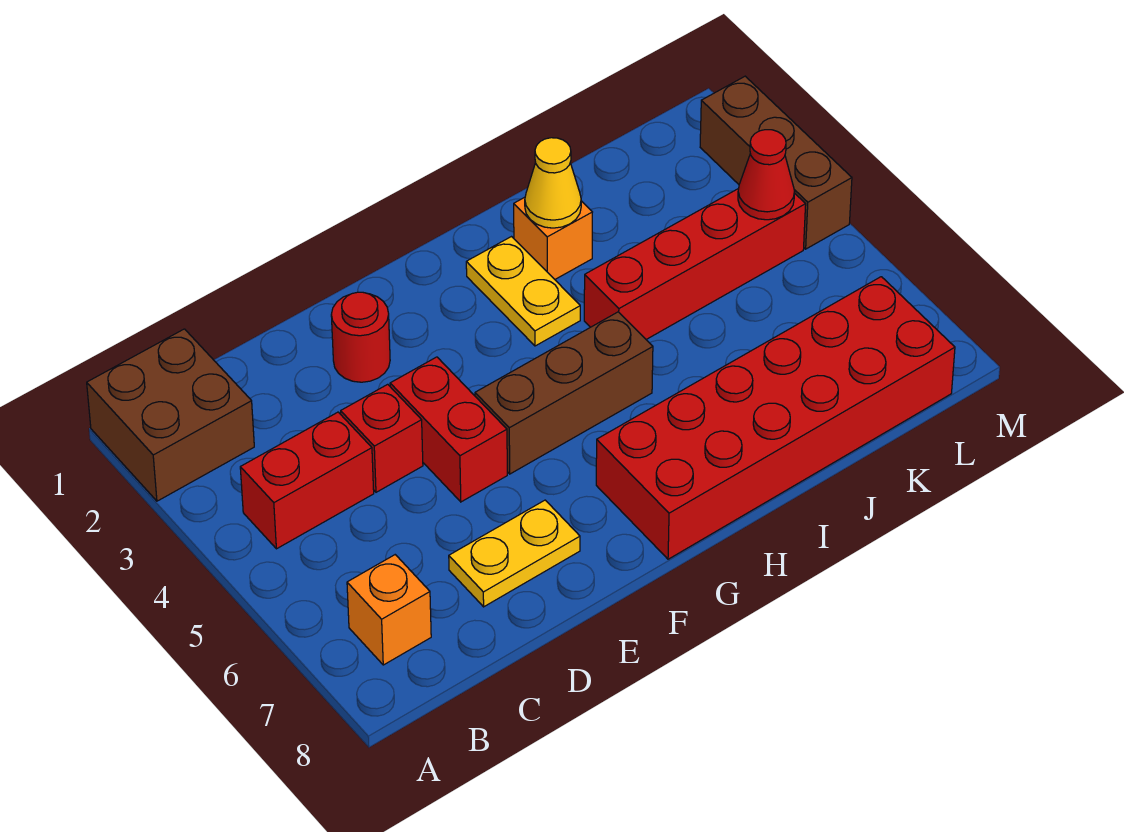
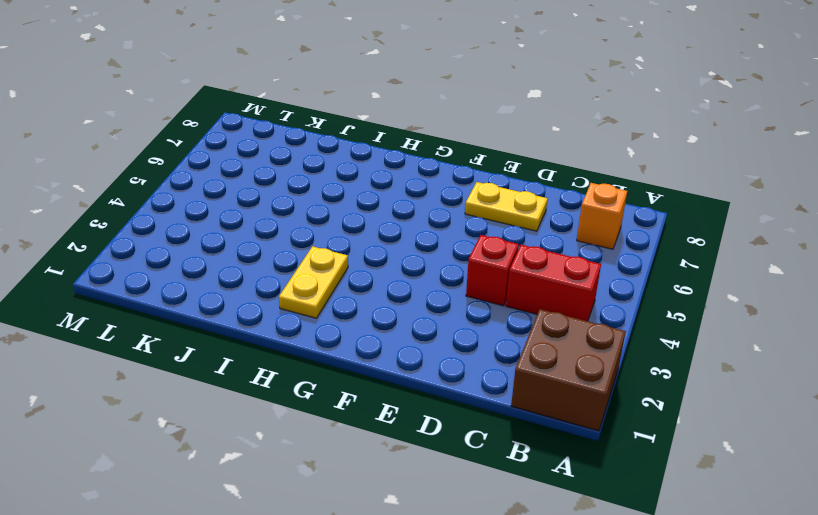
none -> red 1x1 round brick [331,292,390,382]
none -> red 1x2 brick [390,357,507,502]
none -> brown 1x3 brick [475,312,653,474]

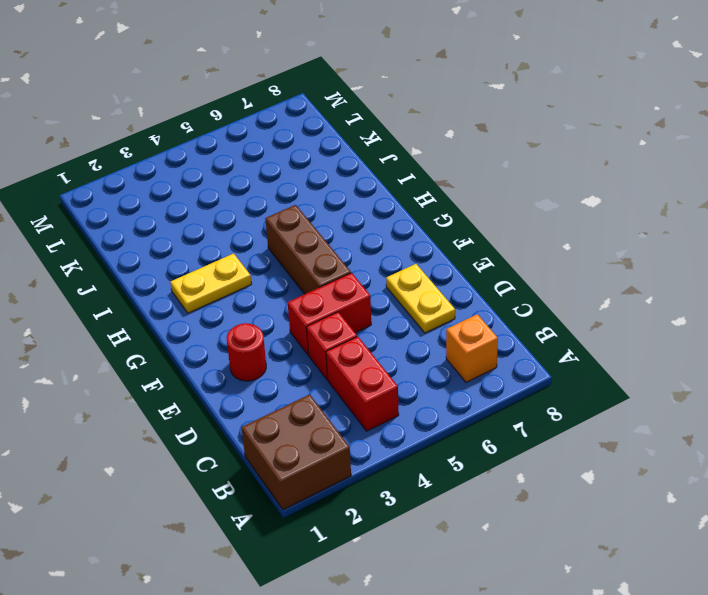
none -> red 2x6 brick [596,277,955,559]
none -> orange 1x1 brick [514,197,592,279]
none -> red 1x4 brick [584,188,806,339]

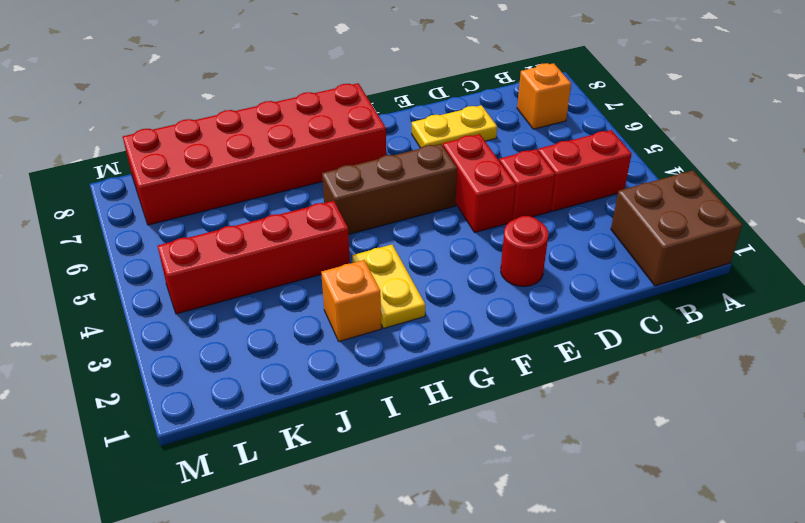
none -> brown 1x3 brick [700,76,852,249]
none -> yellow 1x1 cone [525,138,581,228]
none -> red 1x1 cone [738,130,795,220]

